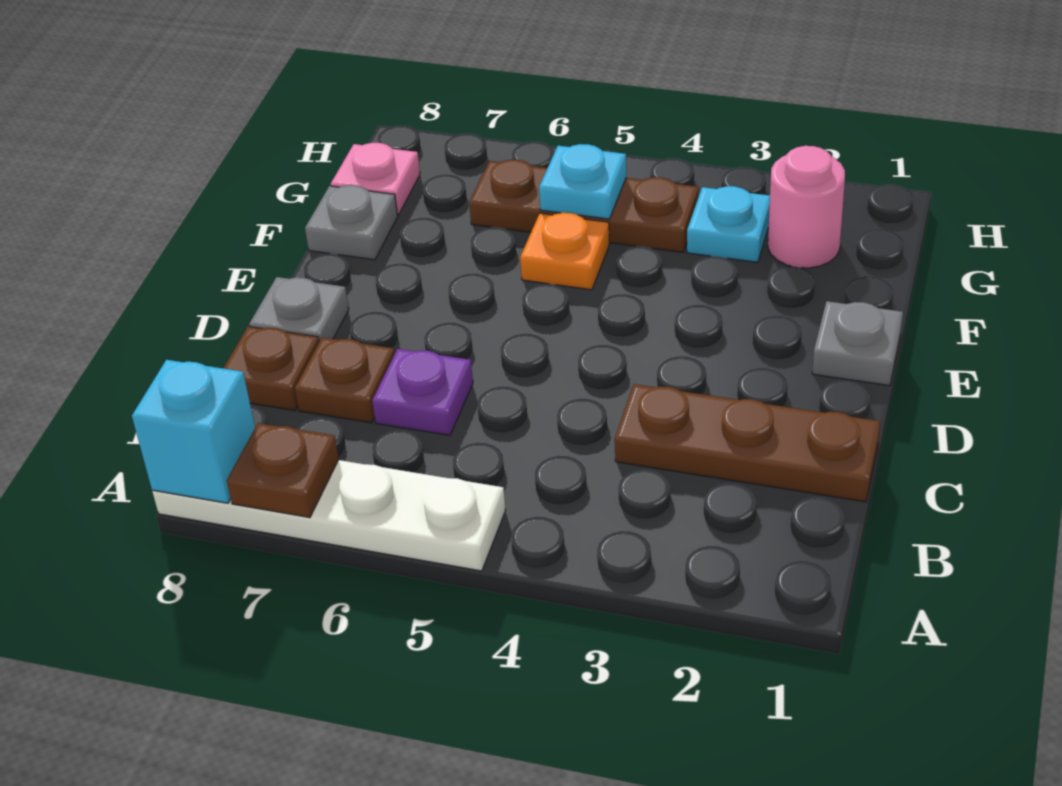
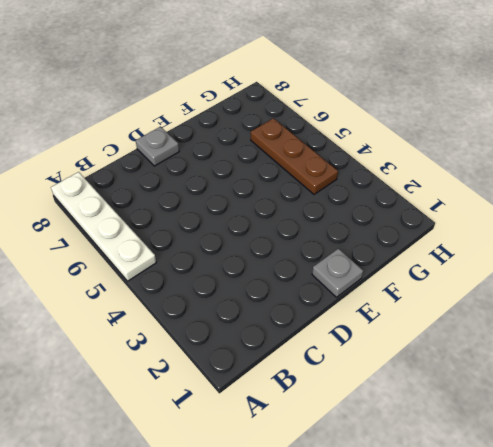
none -> brown 1x3 plate [615,384,880,502]
none -> purple 1x1 plate [372,349,473,435]
none -> brown 1x1 plate [295,338,395,423]

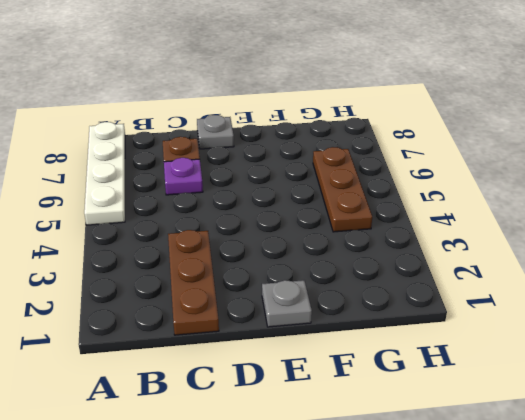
none -> brown 1x1 plate [223,326,319,411]
none -> orange 1x1 plate [520,213,609,290]
none -> grey 1x1 plate [305,185,398,260]

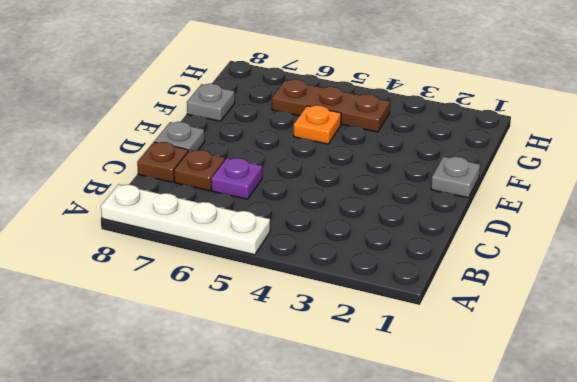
none -> brown 1x3 plate [615,384,880,502]
none -> pink 1x1 round brick [768,146,845,268]
none -> cyan 1x1 plate [687,186,770,262]

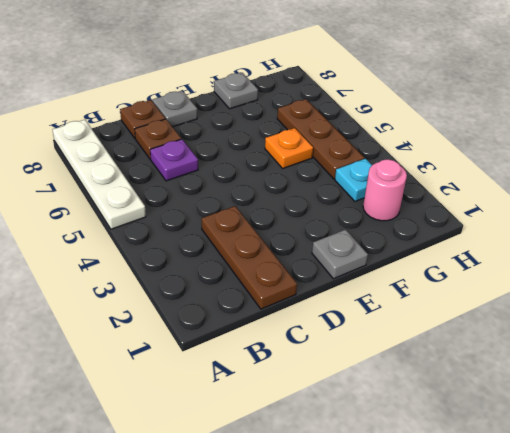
none -> pink 1x1 plate [331,143,420,215]
none -> brown 1x1 plate [227,423,339,518]
none -> cyan 1x1 brick [132,360,255,503]

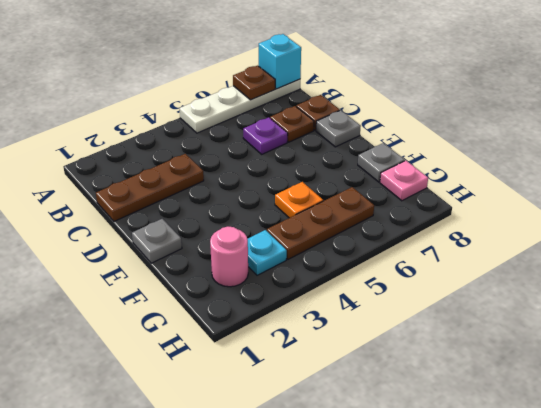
none -> cyan 1x1 plate [539,144,626,219]

